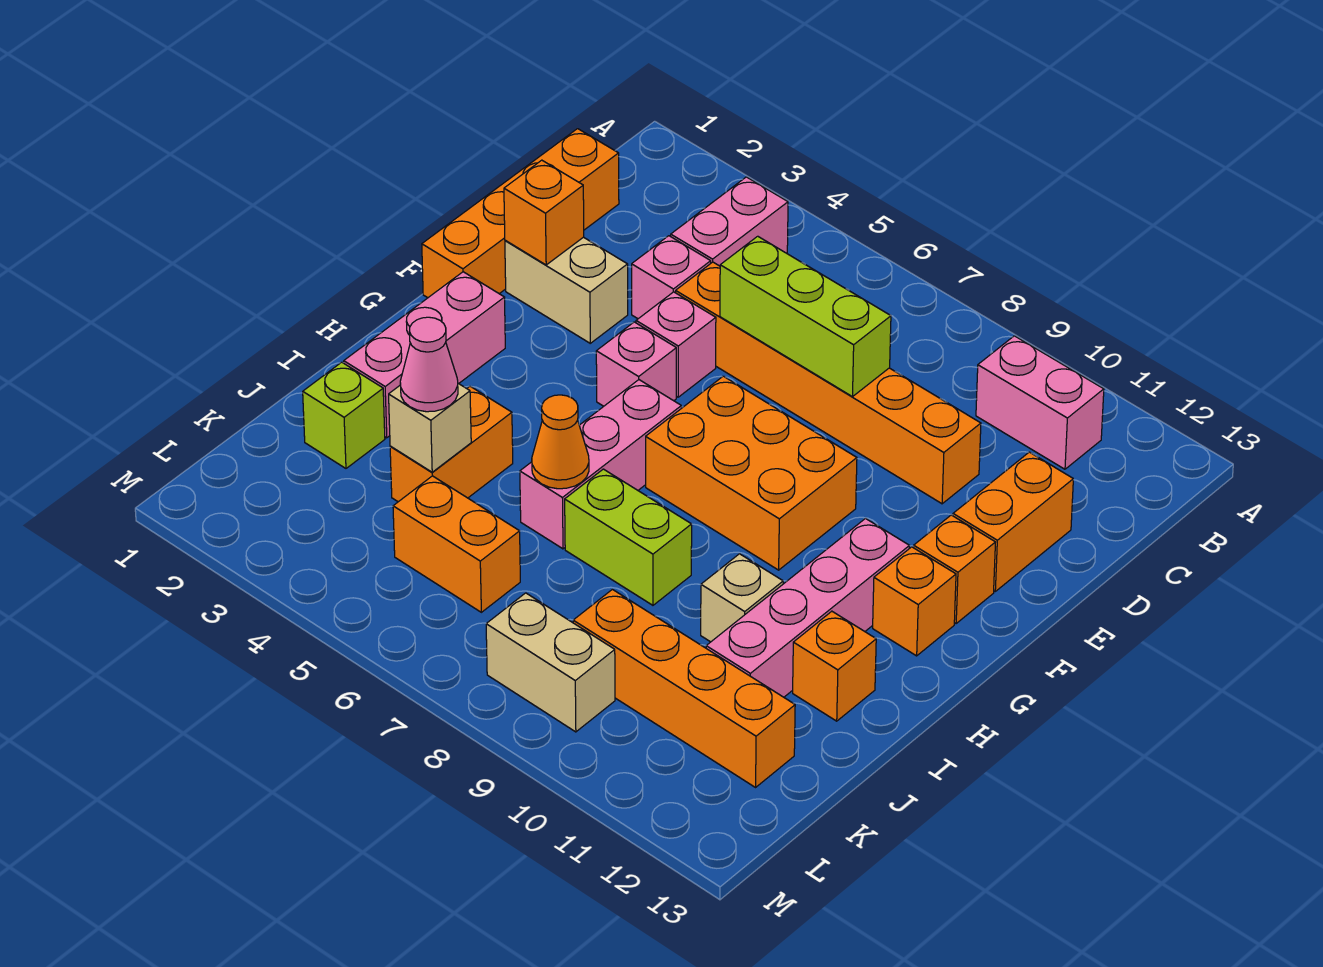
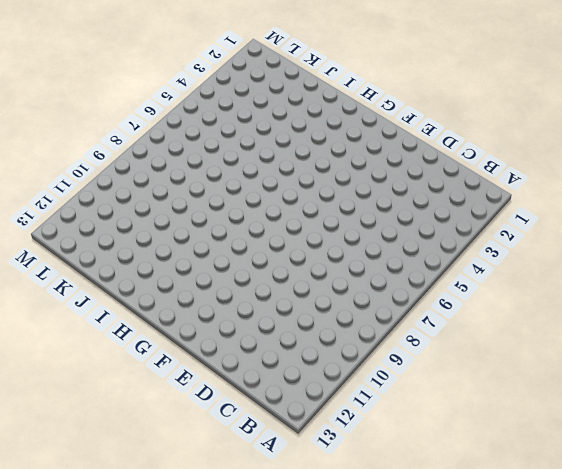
none -> pink 1x2 brick [671,177,788,266]
none -> pink 1x2 brick [976,336,1104,469]
none -> orange 1x4 brick [422,129,619,298]

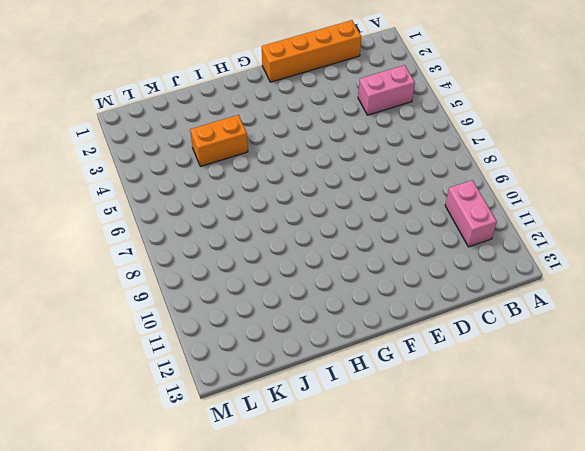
none -> pink 1x1 brick [632,236,711,319]
none -> orange 1x6 brick [676,262,981,504]
none -> orange 1x2 brick [953,452,1073,591]

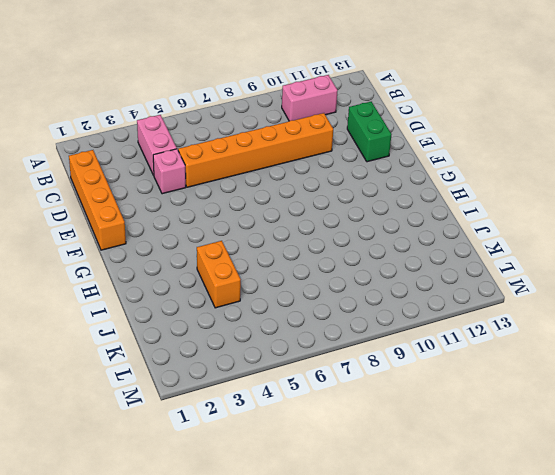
green 1x2 brick [347,102,392,162] -> orange 1x2 brick [953,452,1073,591]
none -> tan 1x2 brick [505,237,628,343]
none -> pink 1x1 brick [636,292,716,397]
none -> pink 1x1 brick [596,322,676,406]

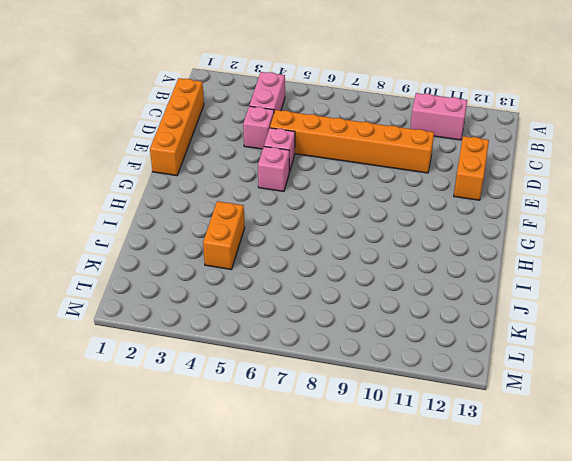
none -> tan 1x2 brick [505,237,628,343]
none -> orange 2x3 brick [646,376,857,570]
none -> orange 1x1 brick [914,515,995,623]

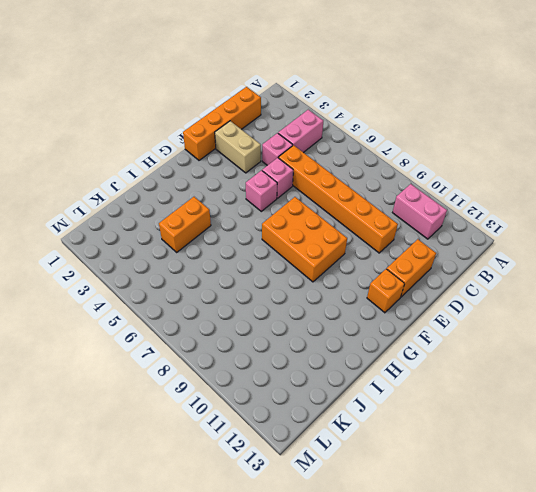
none -> pink 1x3 brick [344,272,505,438]
none -> pink 1x3 brick [520,380,681,549]
none -> pink 1x4 brick [706,519,909,697]

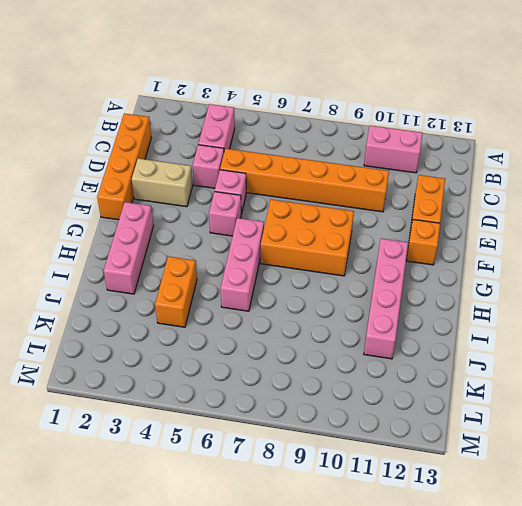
none -> orange 1x1 brick [873,547,956,656]
none -> lime 1x2 brick [565,469,692,605]
none -> tan 1x1 brick [701,554,783,642]

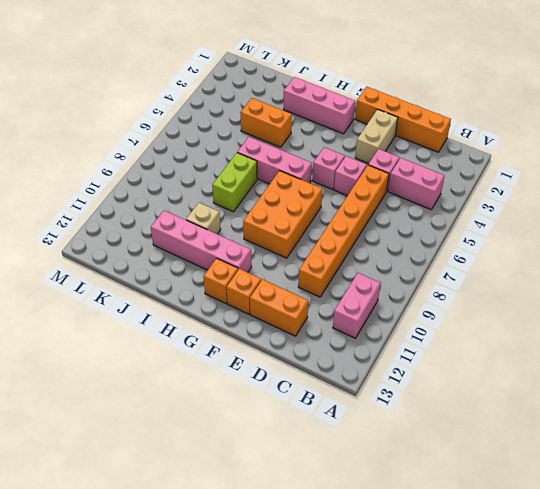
none -> orange 1x1 brick [793,611,876,721]
none -> lime 1x1 brick [303,362,385,468]
none -> orange 1x2 brick [393,476,520,612]

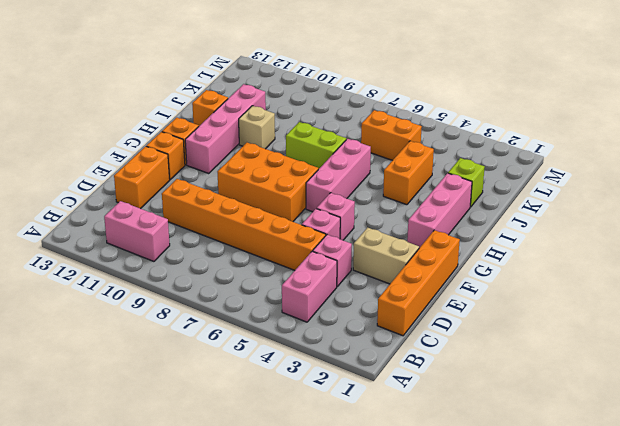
none -> orange 1x4 brick [573,589,795,787]
none -> tan 1x2 brick [486,593,615,732]
none -> lime 1x3 brick [720,236,891,397]

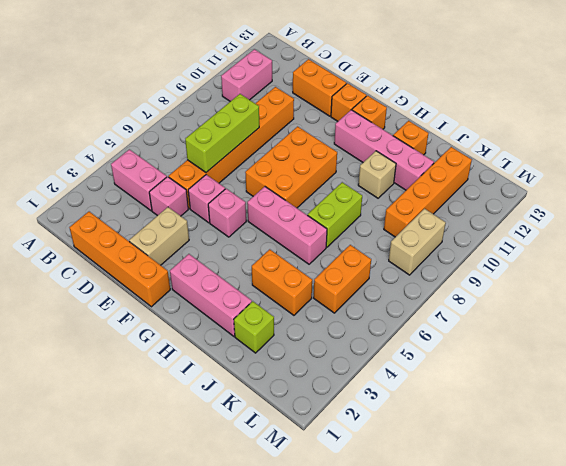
none -> orange 1x1 brick [504,160,584,265]
none -> orange 1x1 cone [532,395,589,489]
none -> tan 1x1 brick [389,384,471,472]

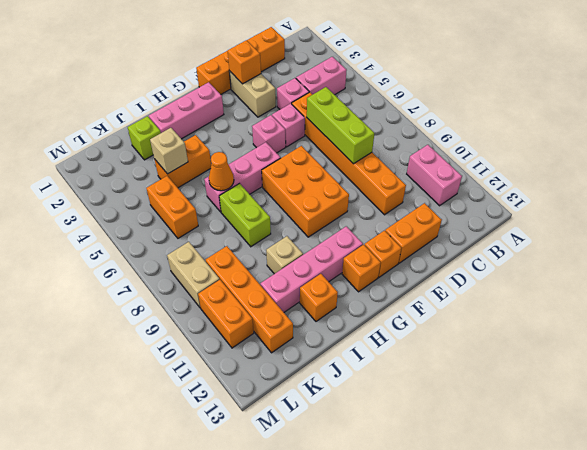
orange 1x2 brick [198,280,254,348] -> none
none -> pink 1x1 cone [400,317,458,412]

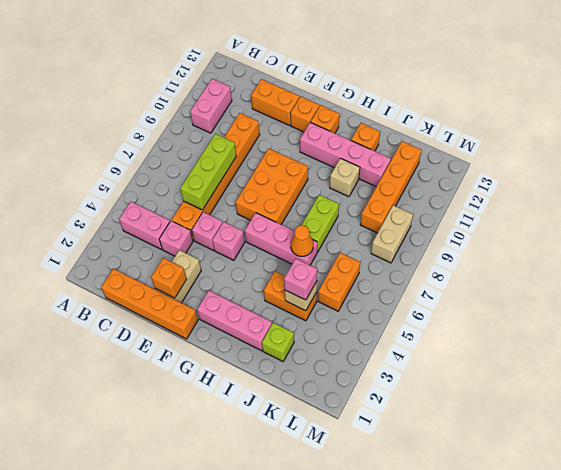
pink 1x1 brick [284,259,317,300] -> pink 1x1 cone [400,317,458,412]

